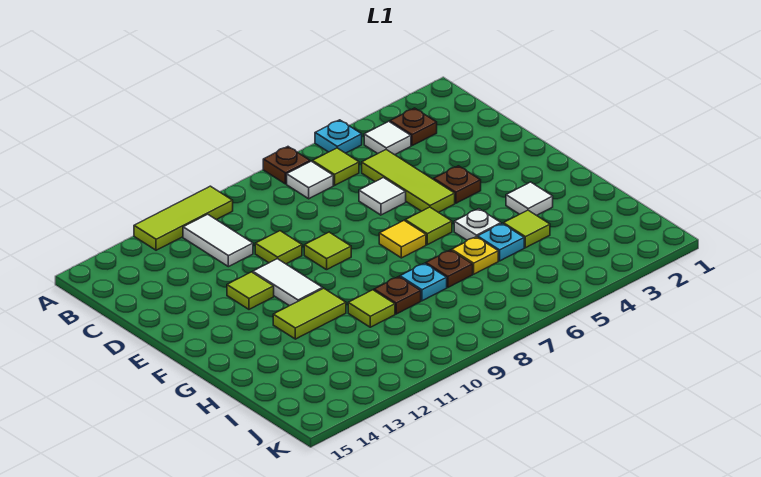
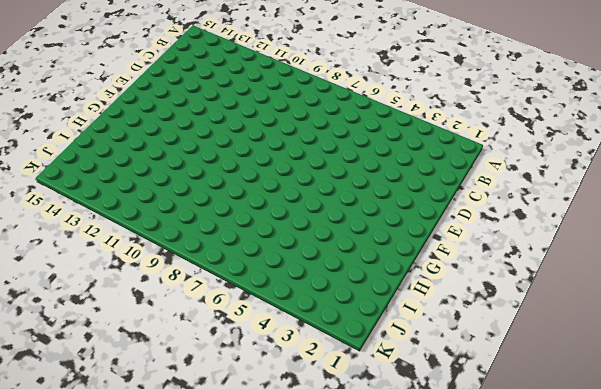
none -> cyan 1x1 plate [315,120,362,153]
none -> brown 1x1 plate [263,147,310,184]
none -> lime 1x3 tile [134,186,233,250]

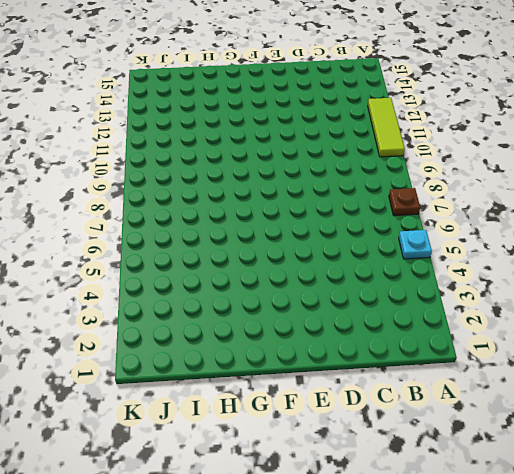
none -> brown 1x1 plate [390,108,437,146]
none -> white 1x1 tile [364,121,411,155]
none -> lime 1x1 tile [312,148,359,185]

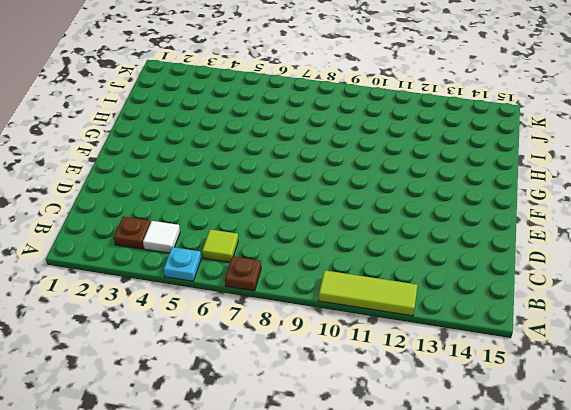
none -> white 1x1 tile [287,161,333,199]
none -> white 1x2 tile [183,214,253,267]
none -> lime 1x3 tile [362,150,455,212]

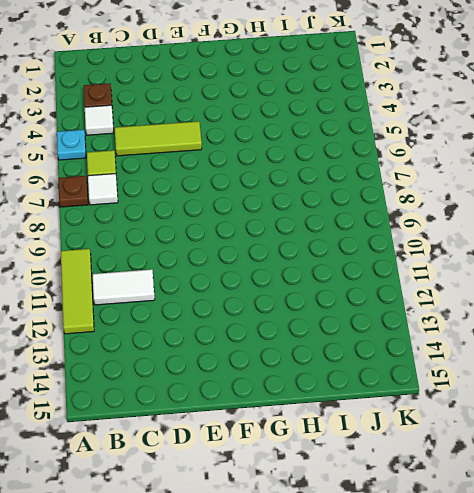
none -> white 1x1 tile [359,178,406,215]
none -> lime 1x1 tile [255,231,302,264]
none -> brown 1x1 plate [434,166,481,203]

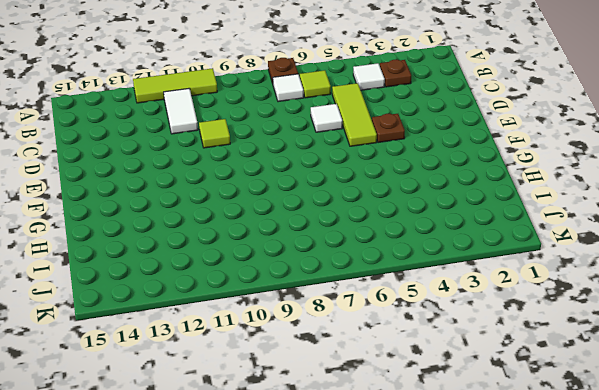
none -> cyan 1x1 plate [315,120,362,153]
none -> lime 1x1 tile [304,232,351,270]
none -> white 1x2 tile [253,259,323,306]

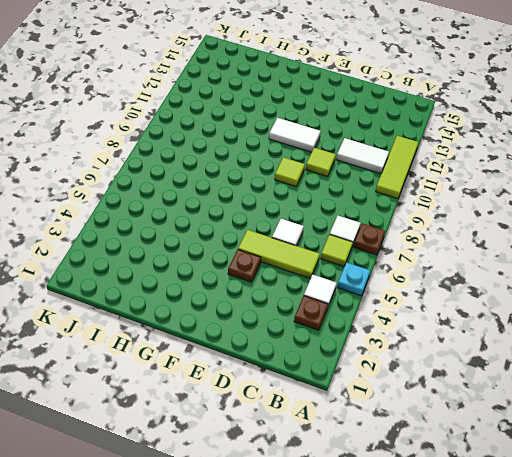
none -> lime 1x1 tile [227,272,274,309]
none -> lime 1x1 tile [405,207,452,245]
none -> yellow 1x1 tile [379,221,426,258]

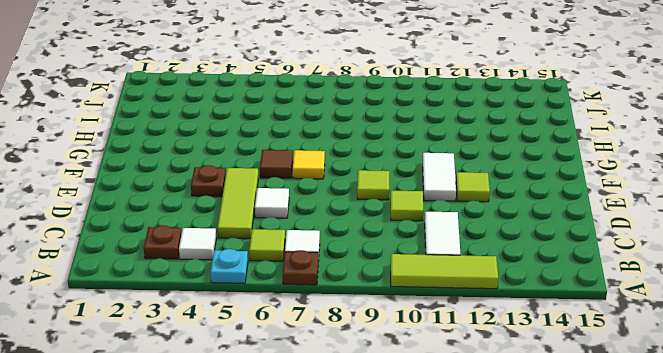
brown 1x1 tile [260,150,293,178] -> lime 1x1 tile [405,207,452,245]
none -> white 1x1 tile [506,182,553,216]
none -> white 1x1 plate [454,209,501,240]
none -> lime 1x2 tile [273,288,346,339]

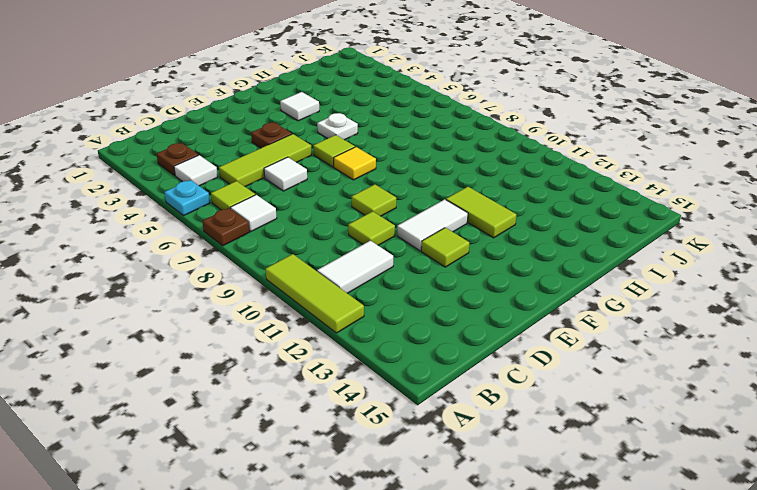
none -> lime 1x1 tile [503,210,550,248]
none -> cyan 1x1 plate [478,224,524,261]
none -> yellow 1x1 plate [452,237,498,274]

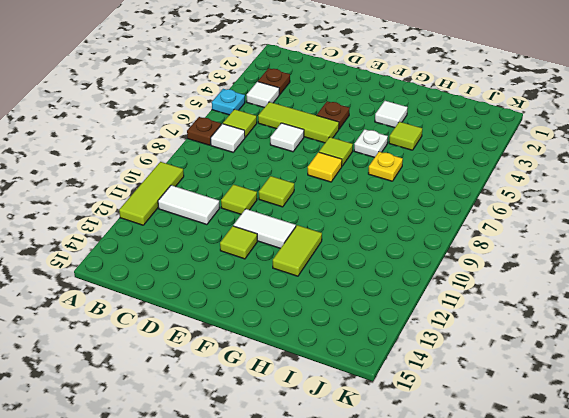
none -> cyan 1x1 plate [478,224,524,261]
none -> brown 1x1 plate [426,250,473,287]
none -> cyan 1x1 plate [400,263,447,301]

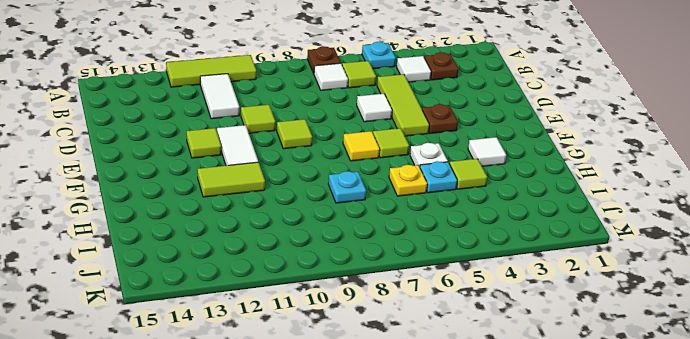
none -> brown 1x1 plate [426,250,473,287]
none -> brown 1x1 plate [374,277,421,314]
none -> lime 1x1 tile [348,290,395,327]

